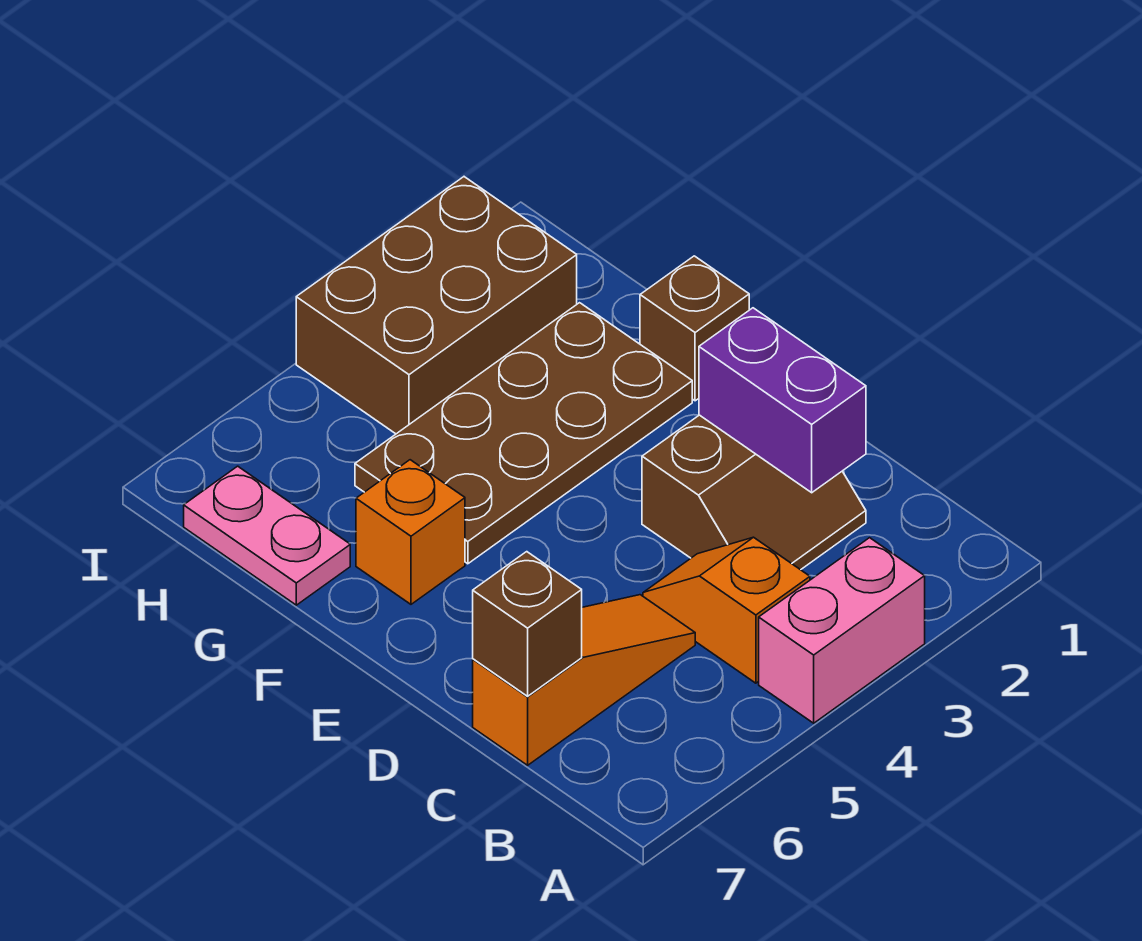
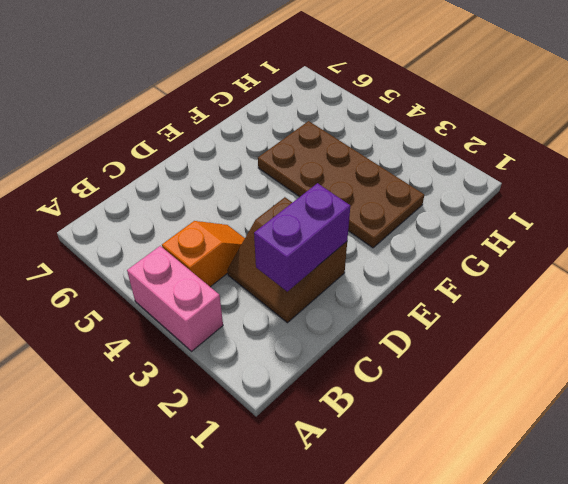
none -> orange 1x3 slope [473,595,695,765]
none -> brown 1x1 brick [640,256,749,401]

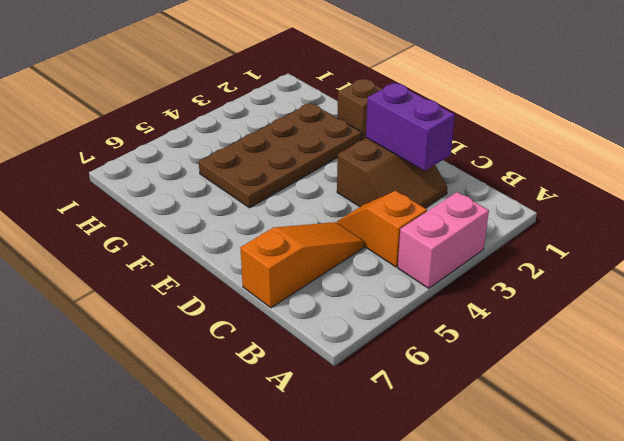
none -> orange 1x1 brick [356,460,465,604]
none -> pink 1x2 plate [184,466,350,605]

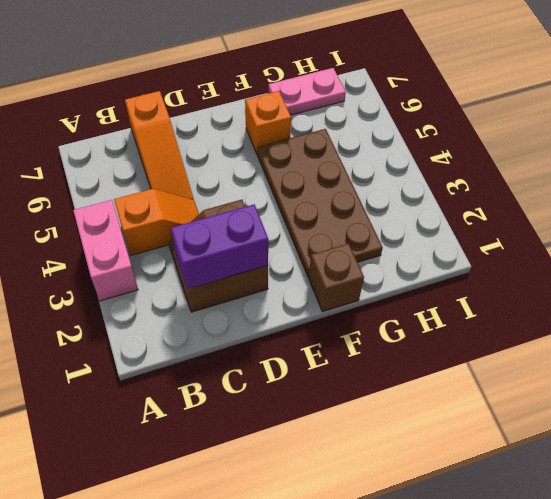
none -> brown 2x3 brick [296,177,577,434]
none -> brown 1x1 brick [473,552,582,696]

